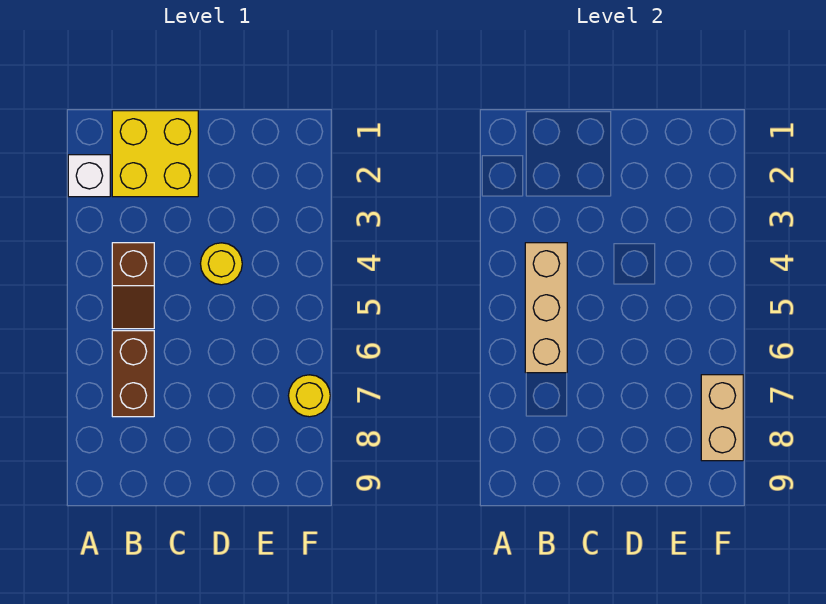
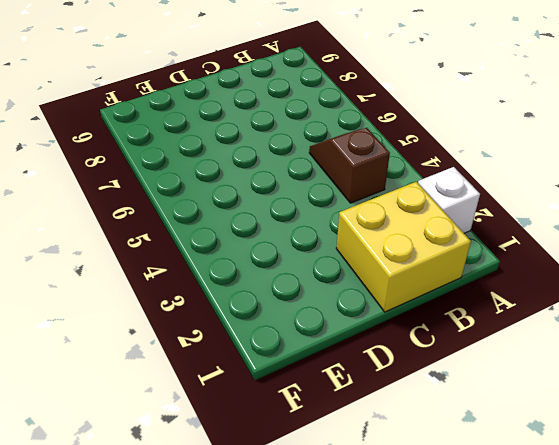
none -> brown 1x2 brick [112,331,154,417]
none -> yellow 1x1 round brick [200,243,242,285]

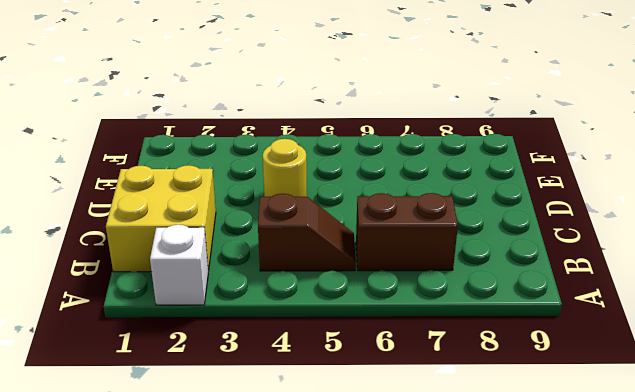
none -> yellow 1x1 round brick [288,375,330,417]
none -> tan 1x3 brick [525,243,567,373]

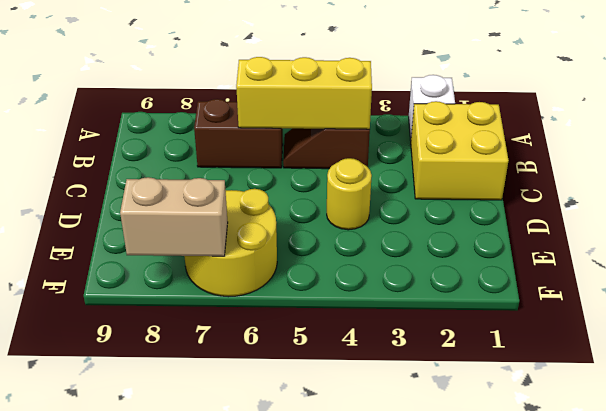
yellow 1x3 brick [236,57,372,129] -> tan 1x3 brick [525,243,567,373]
yellow 2x2 round brick [184,189,277,297] -> yellow 1x1 round brick [288,375,330,417]

